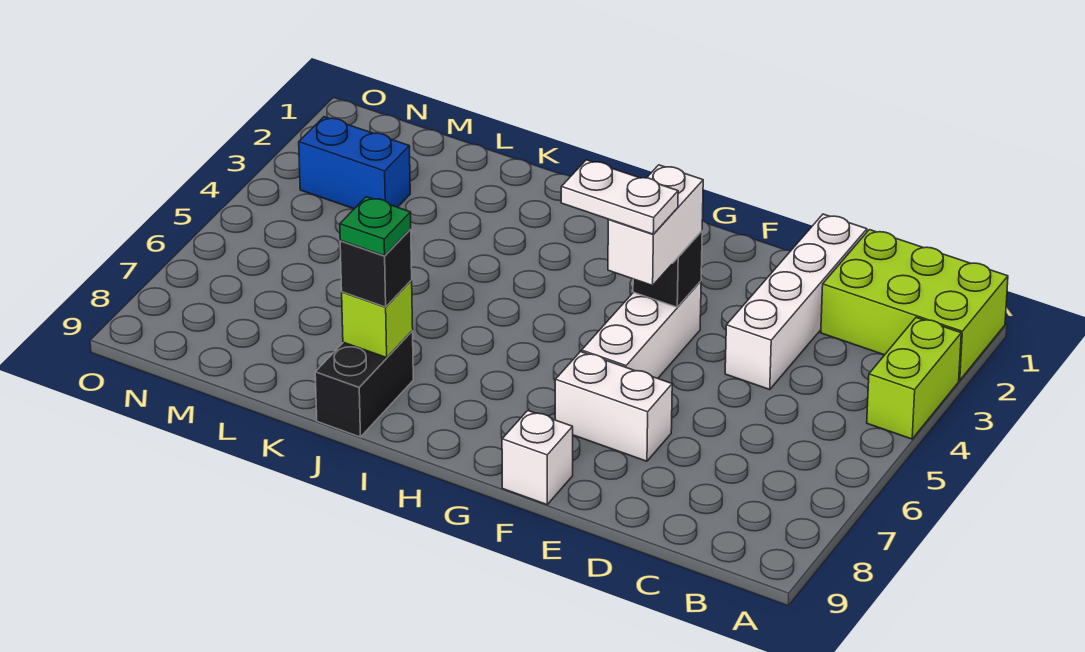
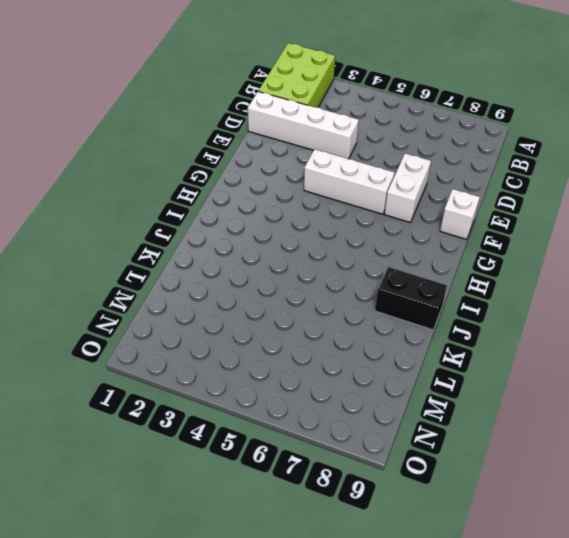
none -> lime 1x2 brick [867,318,961,439]
none -> blue 1x2 brick [299,117,410,209]
none -> black 1x1 brick [633,231,702,307]

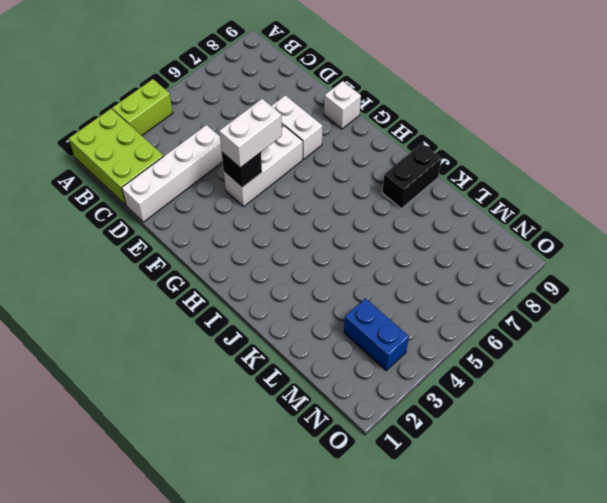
none -> lime 1x1 brick [342,281,413,358]
none -> black 1x1 brick [340,229,412,307]
none -> white 1x2 plate [561,160,678,234]

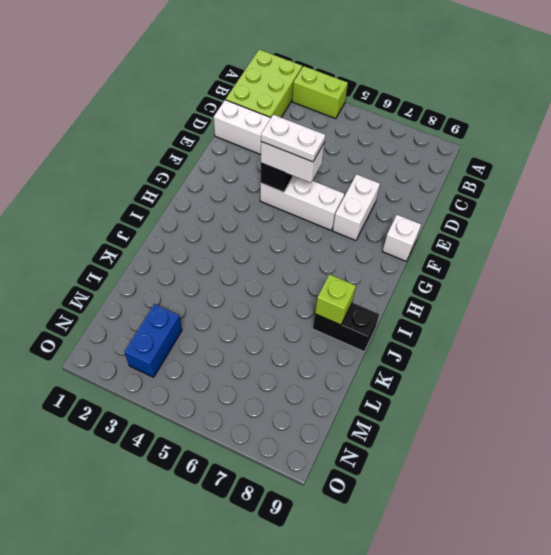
white 1x2 plate [261,115,325,162] -> white 1x2 plate turned to [561,160,678,234]
none -> black 1x1 brick [340,229,412,307]
none -> green 1x1 plate [340,197,411,256]

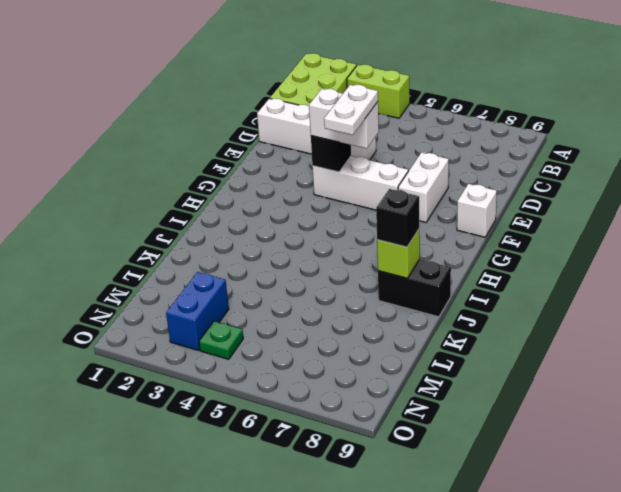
green 1x1 plate [199,321,243,359] -> green 1x1 plate moved to [340,197,411,256]

